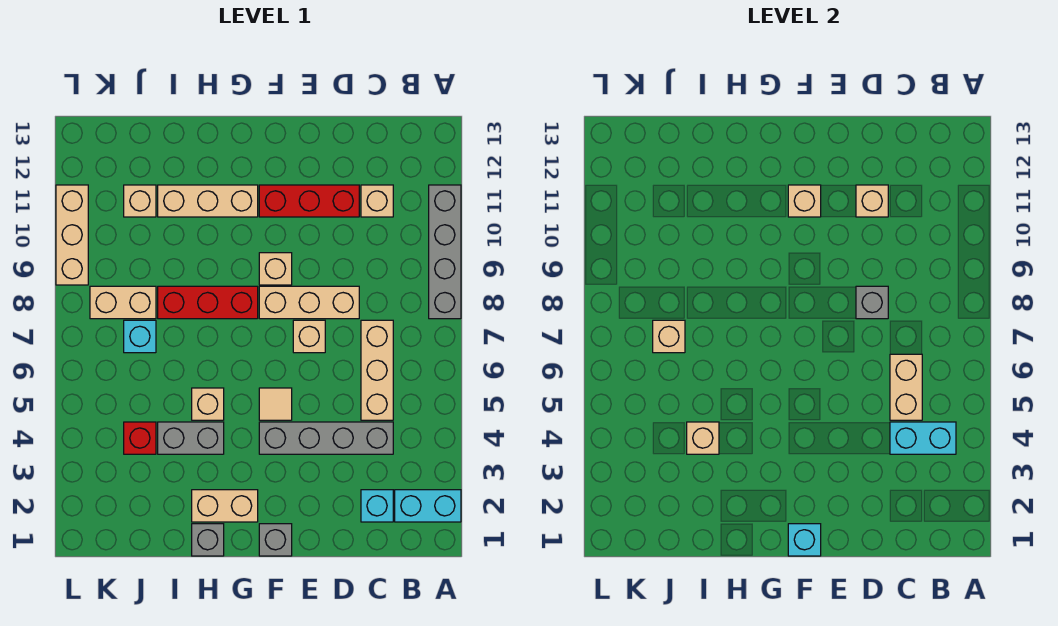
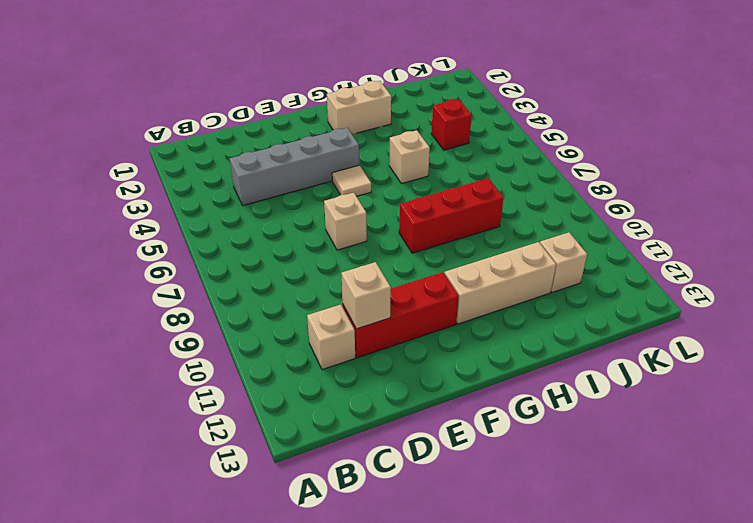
none -> cyan 1x2 brick [395,490,461,522]
none -> grey 1x4 brick [429,185,461,319]
none -> cyan 1x1 brick [361,490,393,522]
none -> tan 1x3 brick [361,320,393,420]

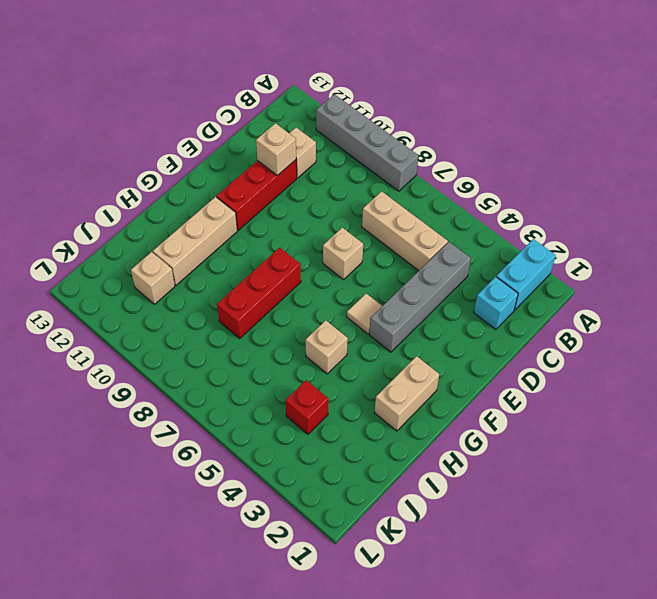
none -> tan 1x3 brick [259,286,359,319]
none -> grey 1x1 brick [259,524,292,556]
none -> tan 1x1 brick [259,253,292,285]
none -> grey 1x1 brick [192,524,224,556]

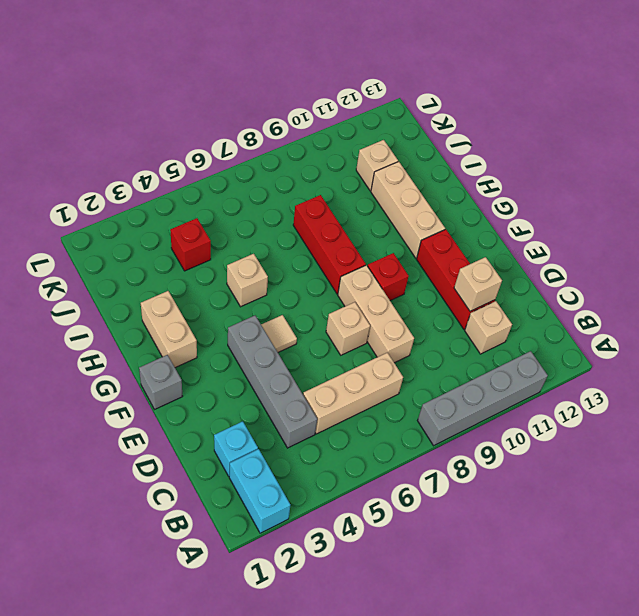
red 1x1 brick [368,253,409,301] -> tan 1x1 brick [259,253,292,285]
none -> grey 1x1 brick [192,524,224,556]
none -> grey 1x2 brick [158,422,224,454]
none -> cyan 1x1 brick [124,320,156,353]
none -> tan 1x2 brick [90,286,156,319]

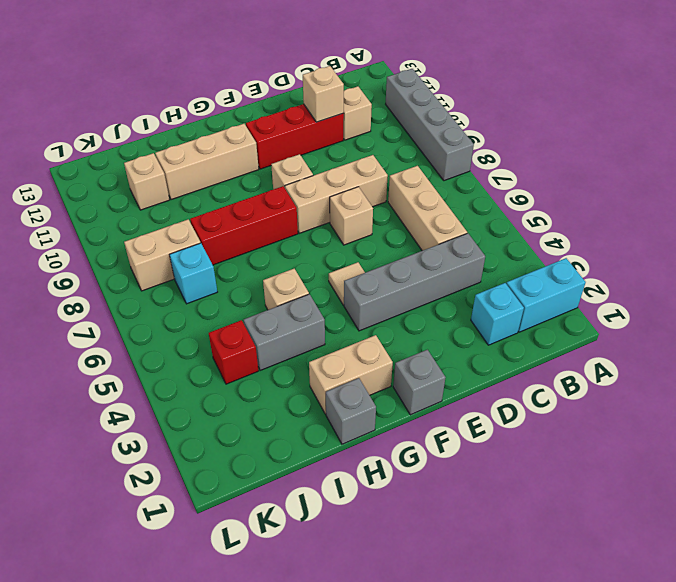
none -> tan 1x3 brick [56,185,88,285]
none -> cyan 1x2 brick [890,422,956,454]
none -> tan 1x2 brick [890,354,922,420]
none -> grey 1x1 brick [856,286,888,319]

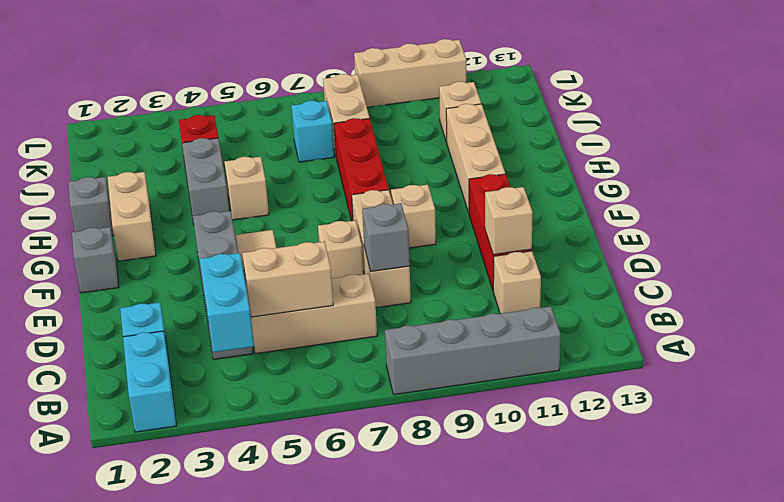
none -> cyan 1x1 brick [788,524,821,556]
none -> tan 1x1 brick [788,185,821,217]
none -> tan 1x1 brick [687,422,719,454]
none -> tan 1x1 brick [653,320,685,353]

